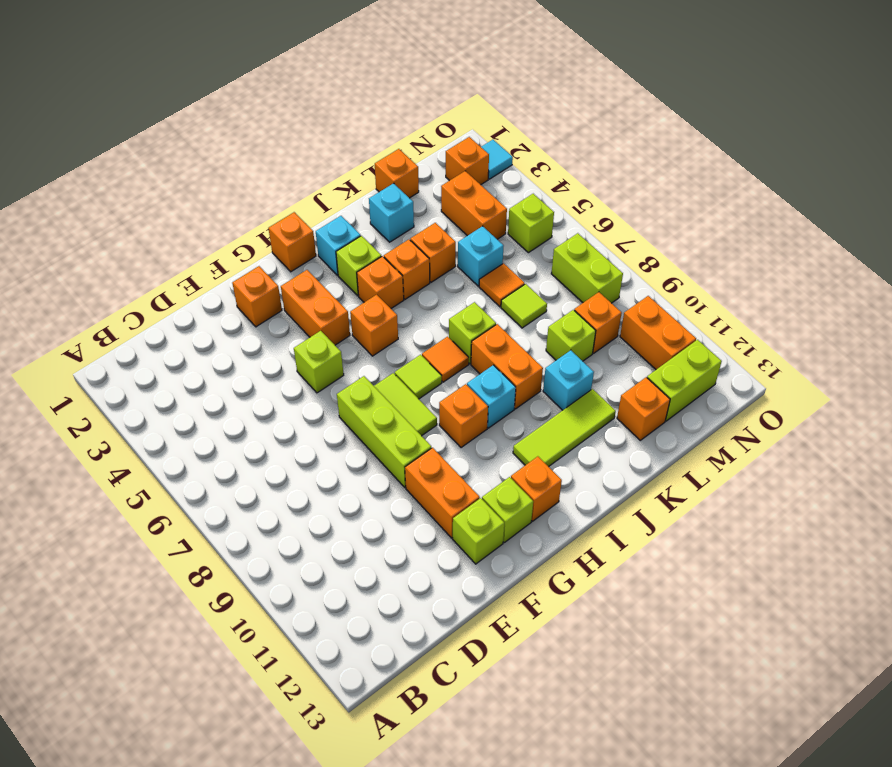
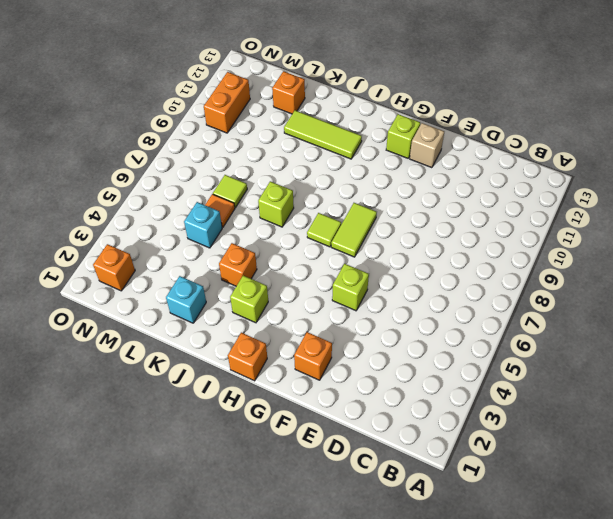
tan 1x1 brick [410,123,444,168] -> lime 1x1 brick [453,498,504,564]
none -> lime 1x3 brick [337,376,431,487]
none -> orange 1x2 brick [405,448,480,538]
none -> orange 1x2 brick [281,270,350,345]
none -> orange 1x1 brick [350,295,398,356]

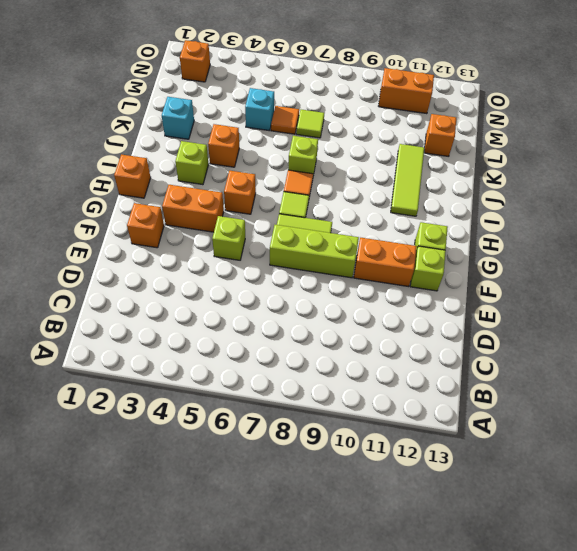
none -> orange 1x1 brick [439,384,488,448]
none -> orange 1x1 brick [511,456,562,521]
none -> cyan 1x1 brick [316,216,361,275]
none -> orange 1x1 brick [357,256,404,308]

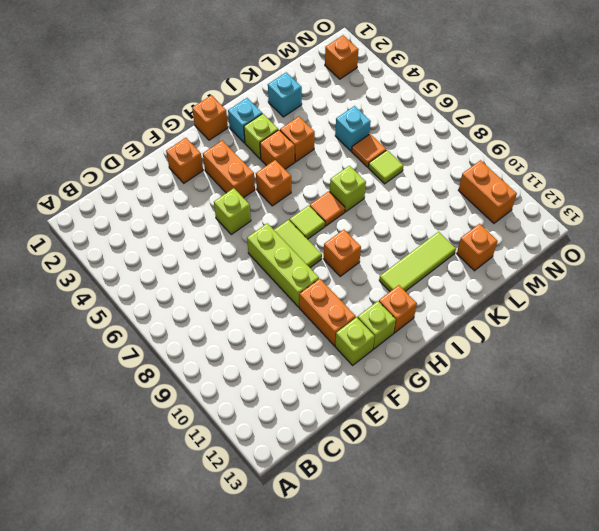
none -> cyan 1x1 brick [467,365,516,428]
none -> orange 1x2 brick [471,324,543,409]
none -> orange 1x1 brick [410,223,456,282]
none -> cyan 1x1 brick [543,350,594,410]

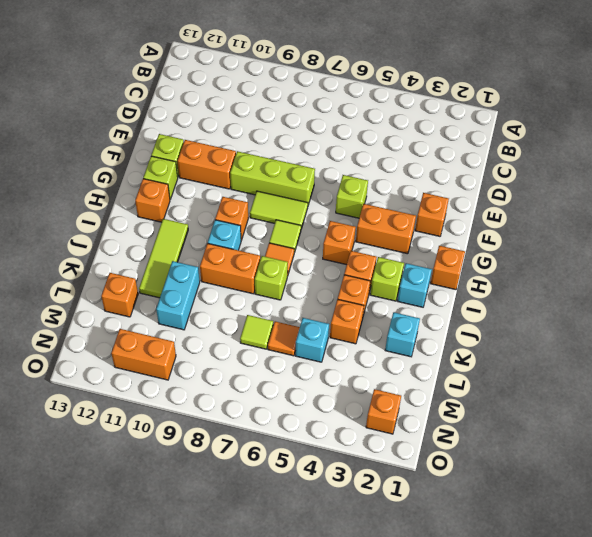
cyan 1x2 brick [156,261,200,330] -> cyan 1x1 brick [543,350,594,410]
none -> orange 1x1 brick [375,149,419,198]
none -> lime 1x1 brick [546,310,596,361]
none -> orange 1x2 brick [441,171,507,239]
none -> orange 1x1 brick [574,292,622,353]

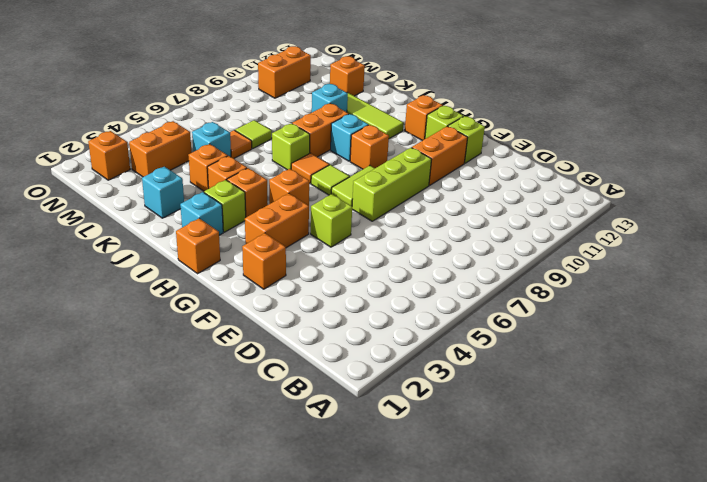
none -> orange 1x1 brick [375,149,419,198]
none -> lime 1x1 brick [546,310,596,361]
none -> orange 1x1 brick [574,292,622,353]
none -> lime 1x2 brick [647,340,722,421]

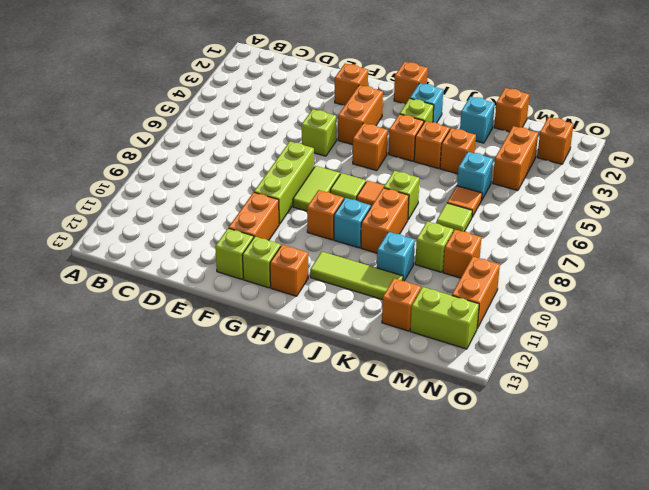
none -> lime 1x1 brick [508,194,554,253]
none -> lime 1x2 brick [551,233,623,303]
none -> cyan 1x1 tile [481,140,513,179]

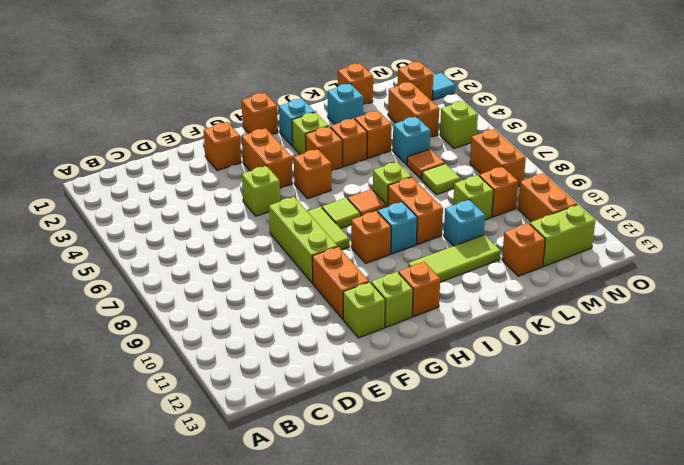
orange 1x2 brick [470,129,526,186] -> lime 1x2 brick [551,233,623,303]

